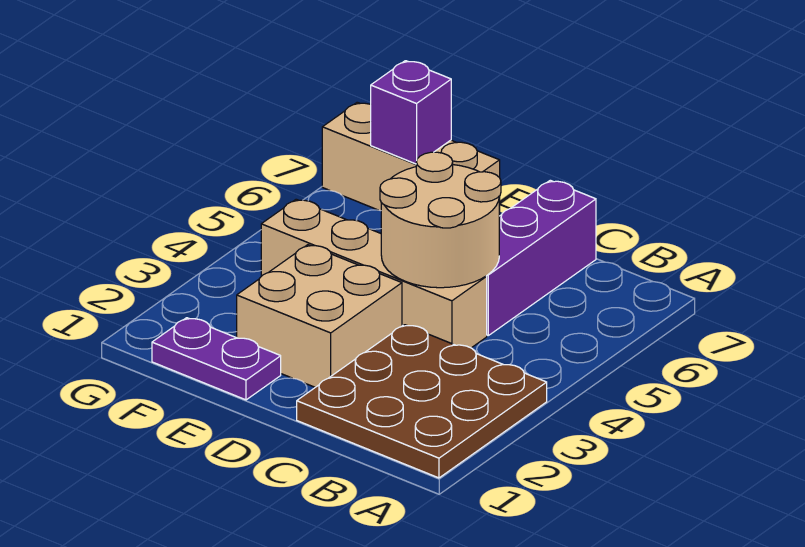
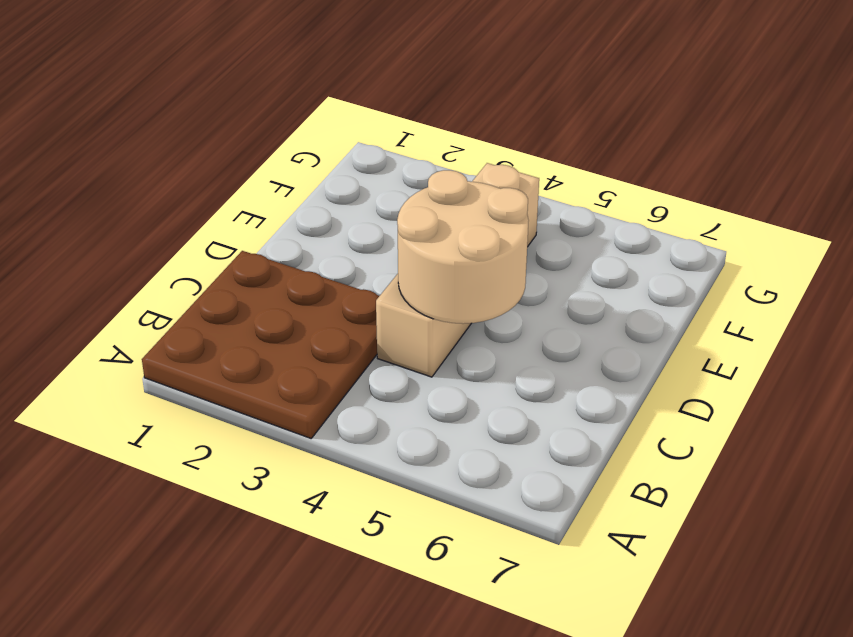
none -> purple 1x3 brick [486,180,596,335]
none -> tan 2x2 brick [237,245,402,387]

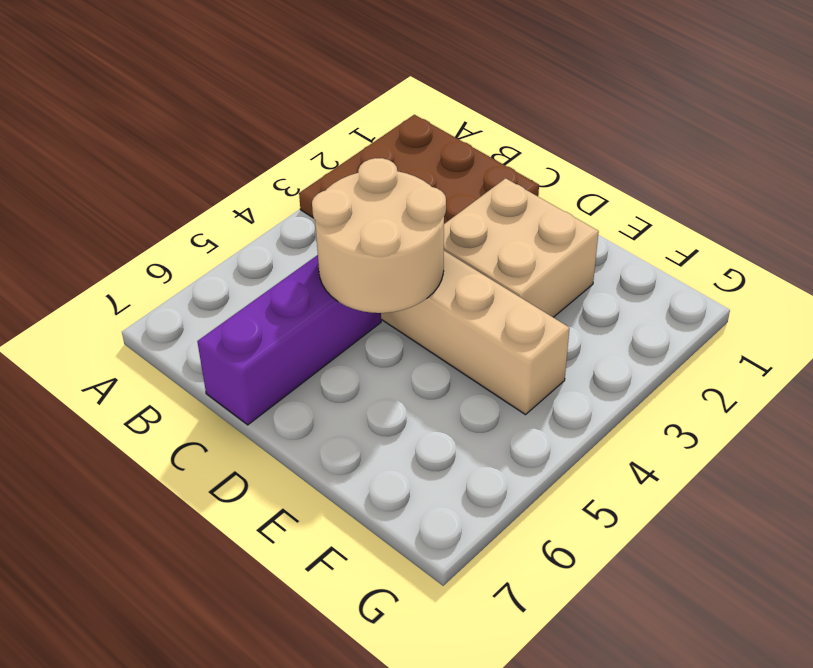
none -> purple 1x2 plate [152,318,281,400]
none -> tan 1x3 brick [322,102,500,216]

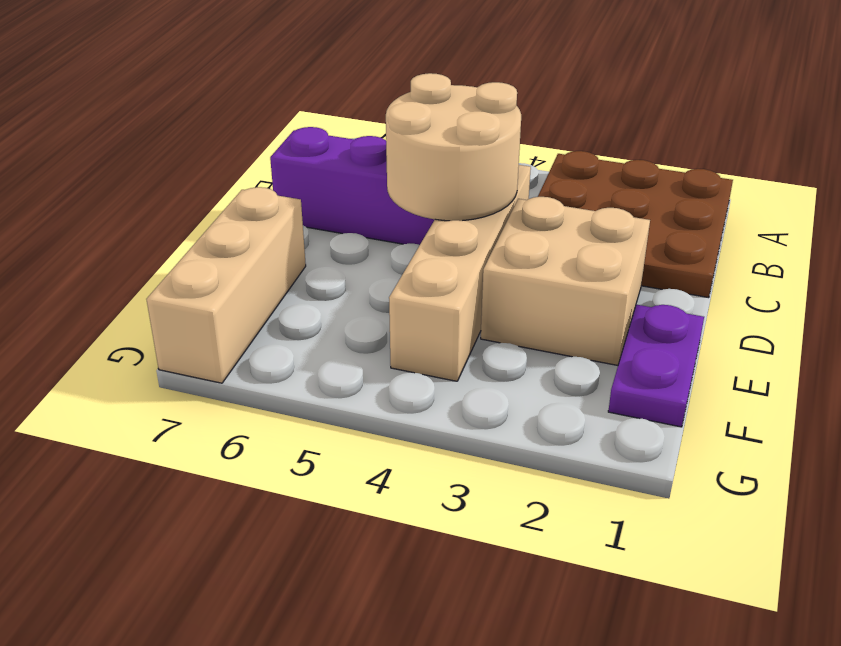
none -> purple 1x1 brick [371,61,451,164]

